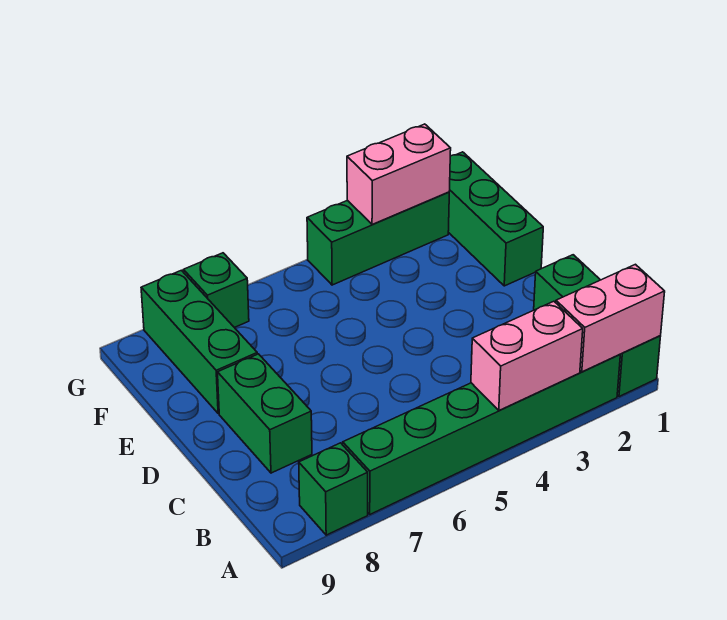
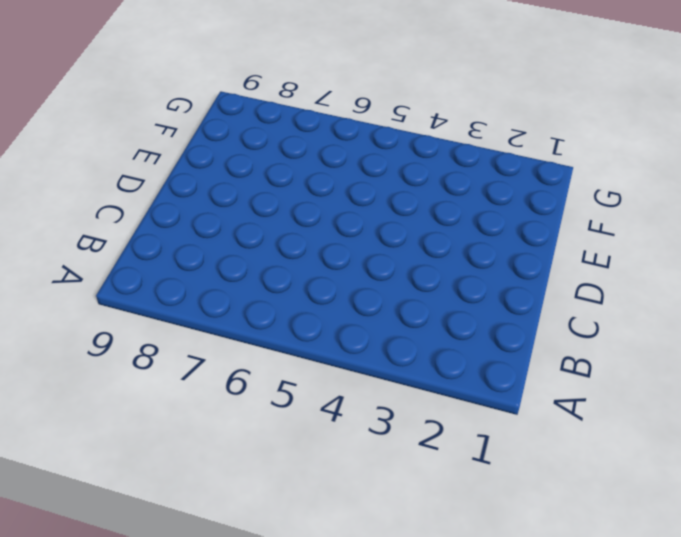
none -> green 1x3 brick [534,255,661,397]
none -> green 1x6 brick [343,354,620,514]

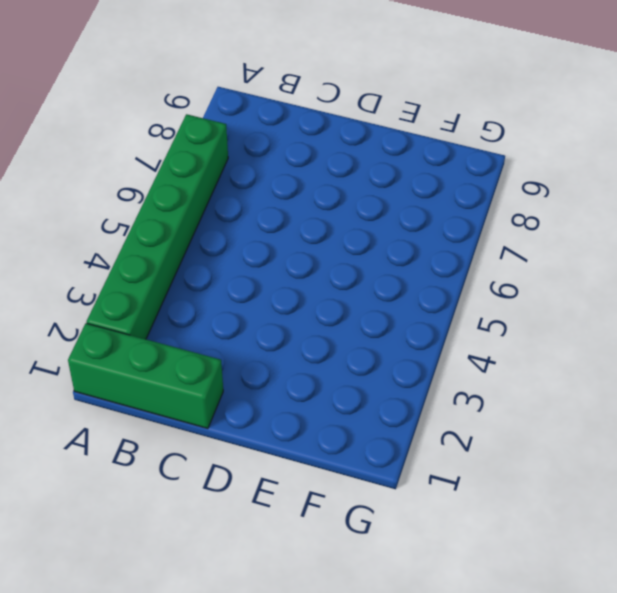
none -> green 1x1 brick [299,443,368,535]
none -> green 1x2 brick [218,354,312,473]

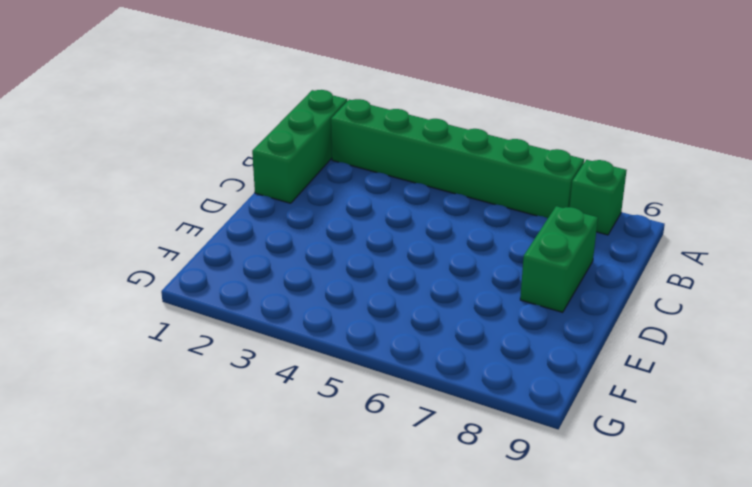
none -> green 1x3 brick [448,152,543,286]
none -> green 1x3 brick [141,270,257,414]

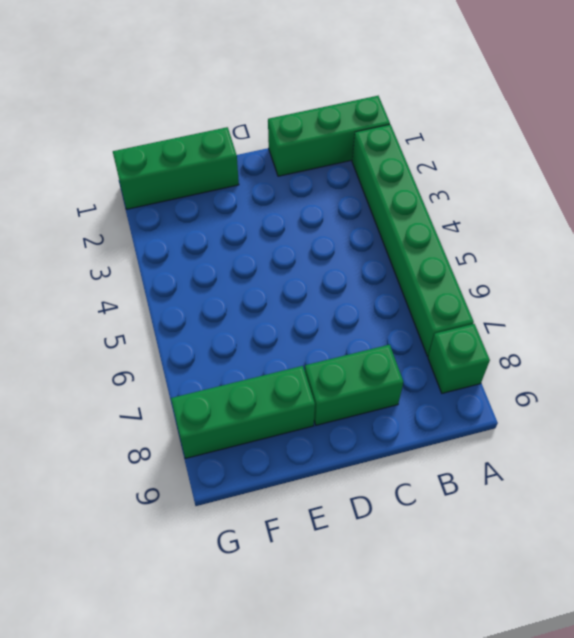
none -> green 1x3 brick [307,192,449,285]
none -> green 1x1 brick [184,253,249,328]

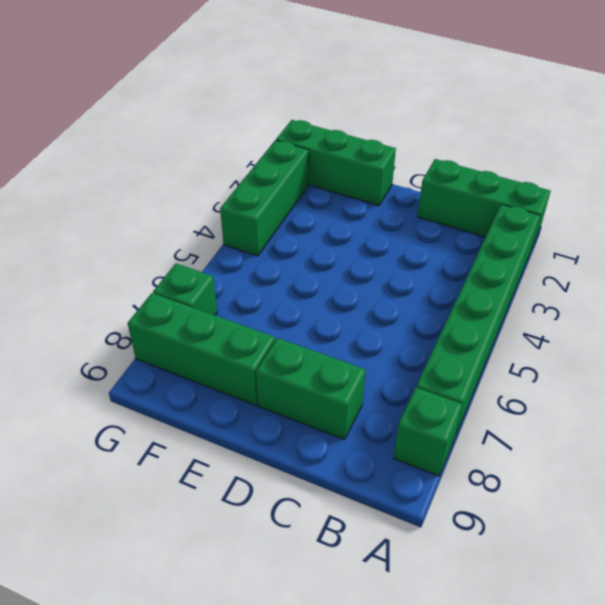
none -> pink 1x2 brick [556,264,665,372]
none -> pink 1x2 brick [471,301,583,410]

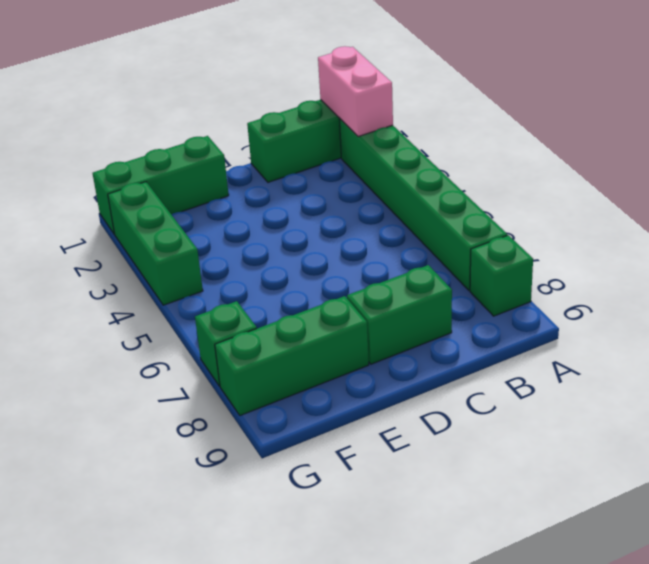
none -> pink 1x2 brick [471,301,583,410]
none -> pink 1x2 brick [347,124,451,225]

